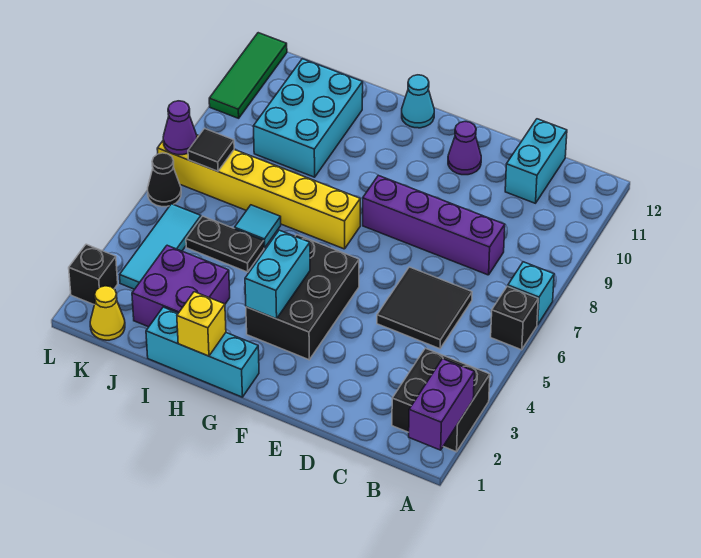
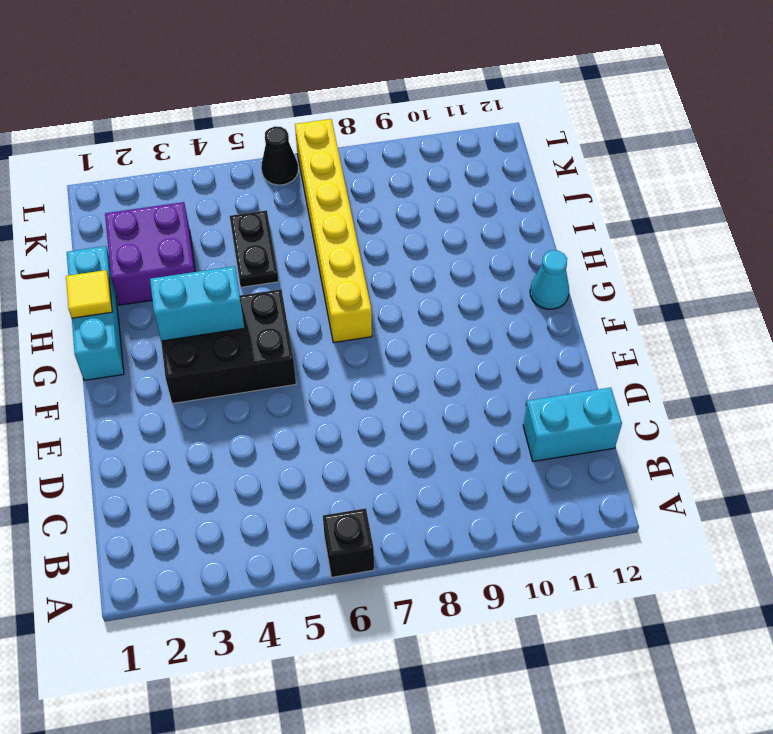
yellow 1x1 tile [66,270,112,318] -> yellow 1x1 brick [177,292,226,356]
none -> black 2x2 brick [392,348,490,452]
none -> cyan 1x1 brick [508,262,554,325]
none -> black 2x2 tile [377,267,472,349]

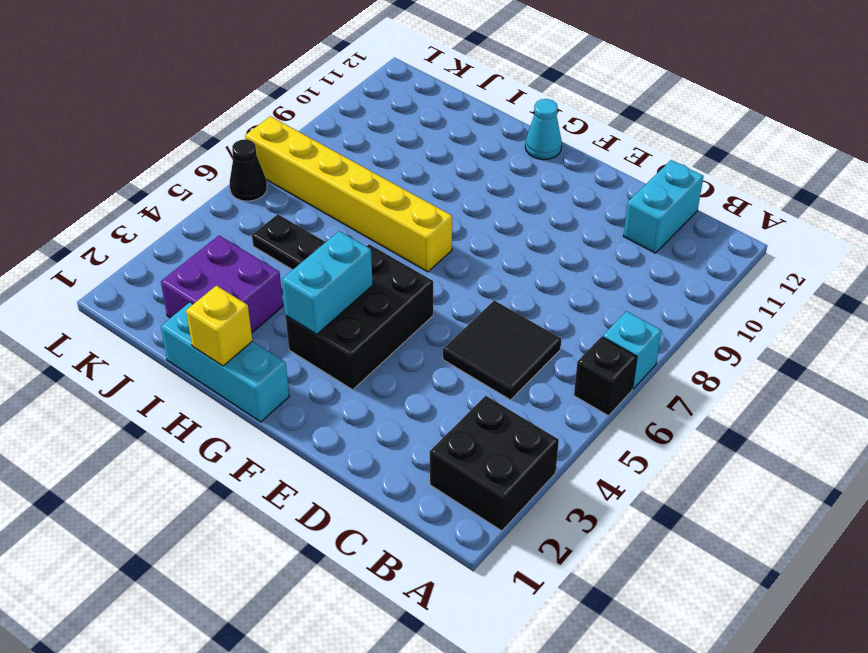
none -> purple 1x4 brick [363,175,505,275]
none -> purple 1x1 cone [448,122,481,175]
none -> cyan 1x1 tile [235,205,281,248]

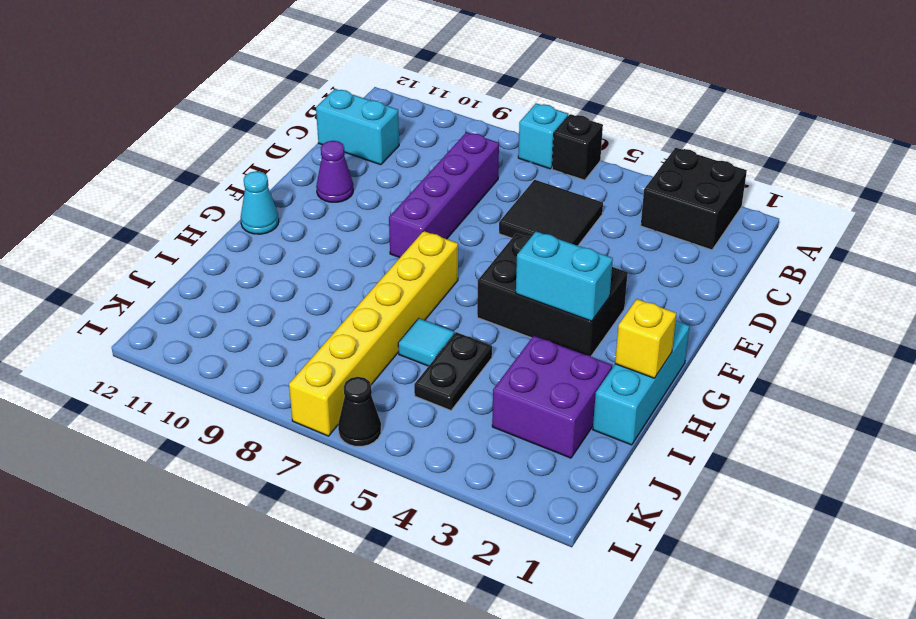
none -> cyan 2x3 brick [253,59,363,177]
none -> yellow 1x1 cone [90,286,125,340]
none -> cyan 1x3 tile [120,204,201,289]

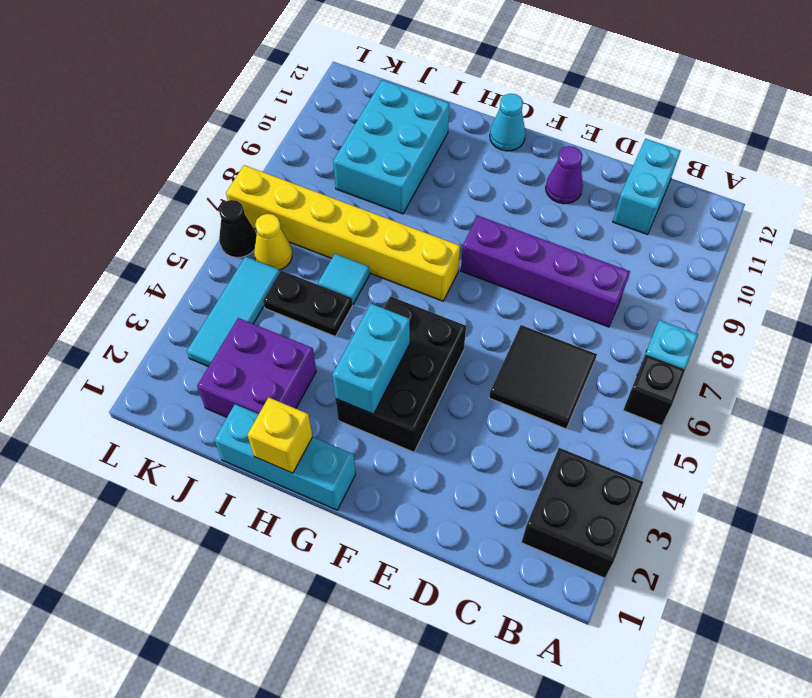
yellow 1x1 cone [254,214,292,270] -> yellow 1x1 cone moved to [90,286,125,340]
none -> black 1x1 brick [69,244,118,305]
none -> green 1x3 tile [209,33,287,118]
none -> purple 1x2 brick [409,359,474,450]

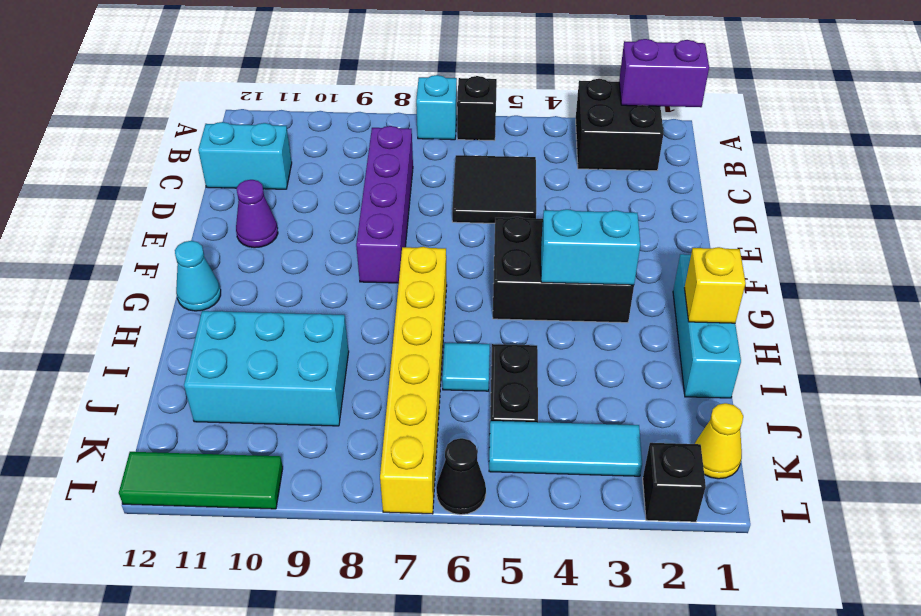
none -> purple 2x2 brick [132,245,230,327]
none -> black 1x1 tile [188,129,234,171]
none -> purple 1x1 cone [163,101,197,155]

